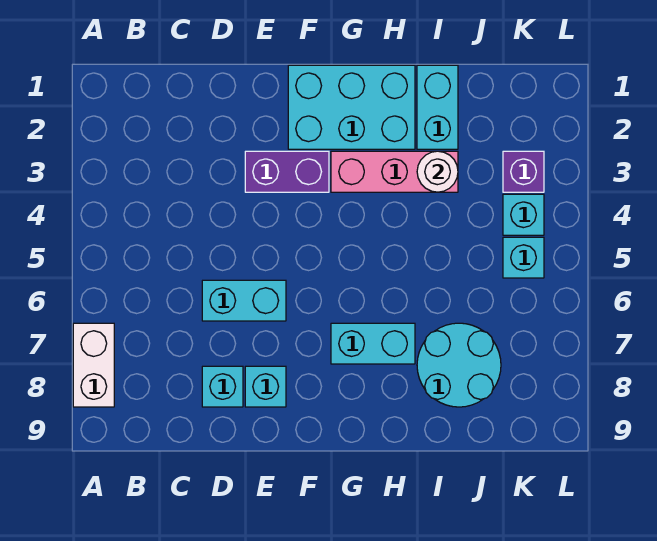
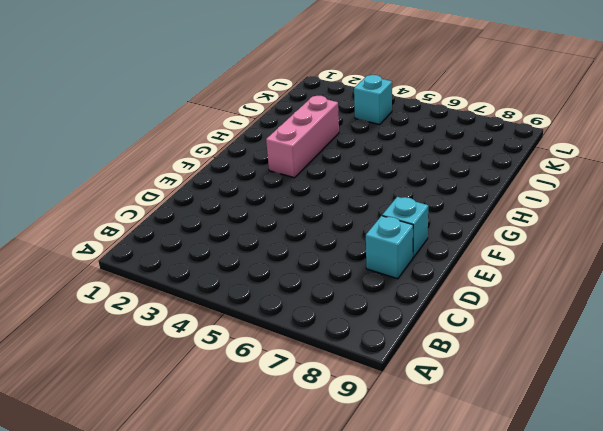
none -> white 1x2 brick [73,323,114,407]
none -> cyan 1x2 brick [202,280,286,321]
none -> purple 1x2 brick [245,151,329,192]

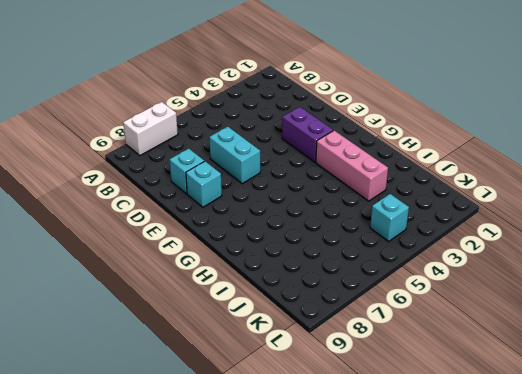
none -> cyan 2x3 brick [288,65,415,149]
none -> cyan 1x2 brick [331,323,415,364]
none -> cyan 1x2 brick [417,65,458,149]

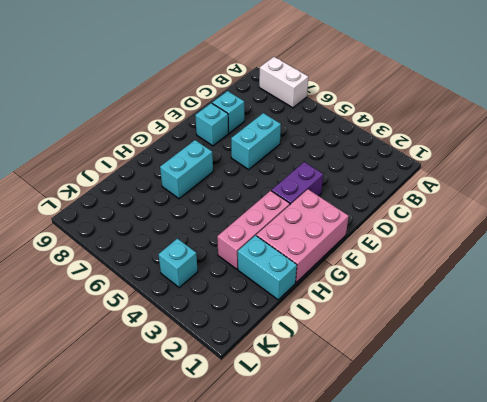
pink 2x3 brick [256,189,349,283] -> cyan 2x3 brick [288,65,415,149]
none -> cyan 2x2 round brick [417,323,501,407]
none -> purple 1x1 brick [503,151,544,192]
none -> cyan 1x1 brick [503,237,544,278]

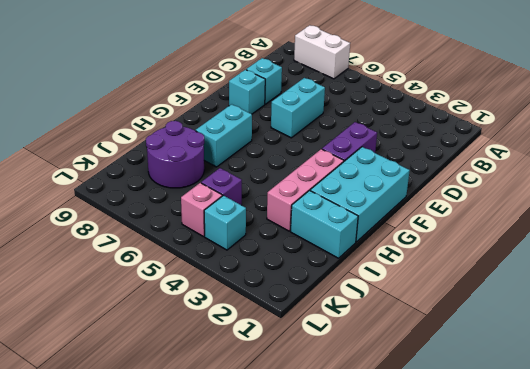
purple 2x2 round brick [146,121,204,188] -> cyan 2x2 round brick [417,323,501,407]
purple 1x1 brick [201,168,242,205] -> purple 1x1 brick moved to [503,151,544,192]
pink 1x1 brick [181,183,222,237] -> cyan 1x1 brick [503,237,544,278]
none -> white 1x1 round brick [417,151,458,192]

